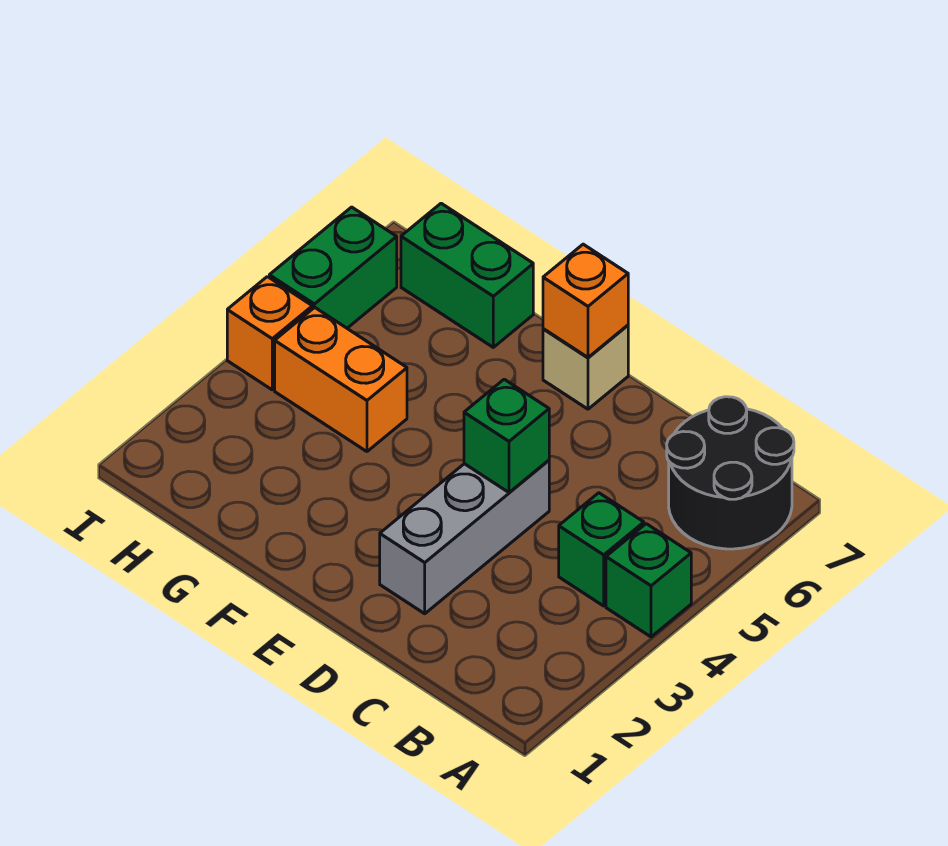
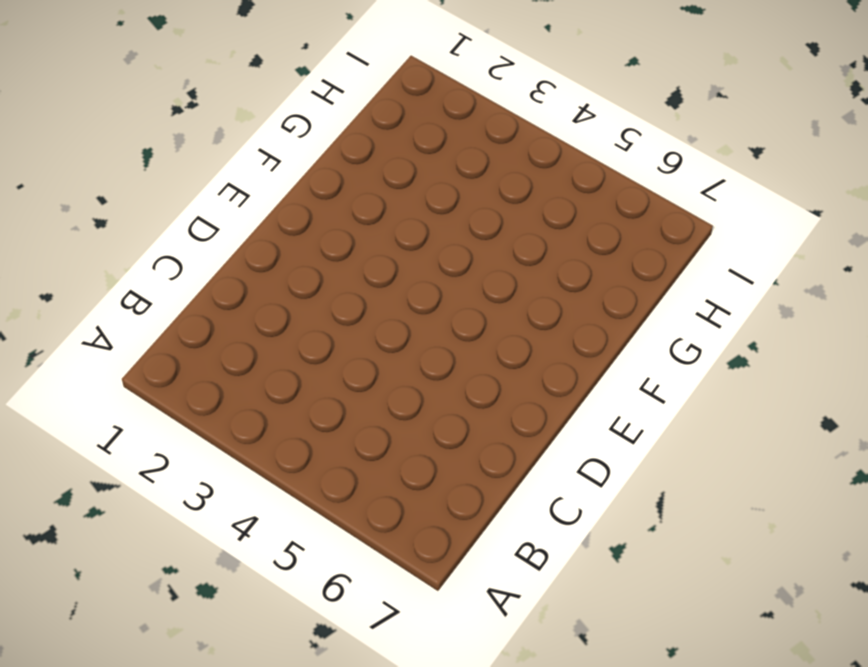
none -> green 1x1 brick [606,524,691,637]
none -> black 2x2 round brick [667,397,794,549]

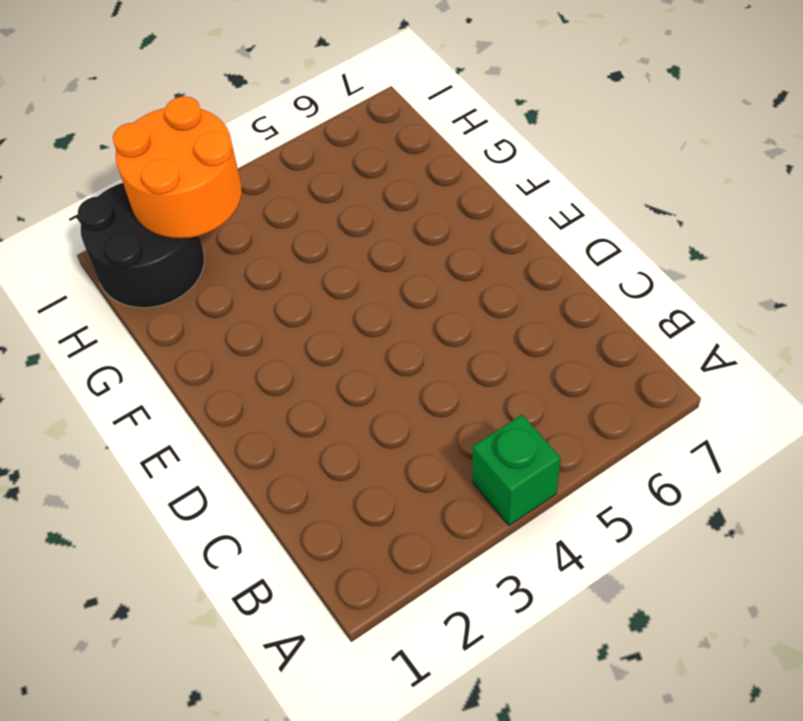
black 2x2 round brick [78,183,204,308] -> black 2x2 round brick moved to [667,397,794,549]
orange 2x2 round brick [113,96,242,239] -> none
none -> green 1x1 brick [559,493,644,606]
none -> grey 1x3 brick [380,460,549,614]

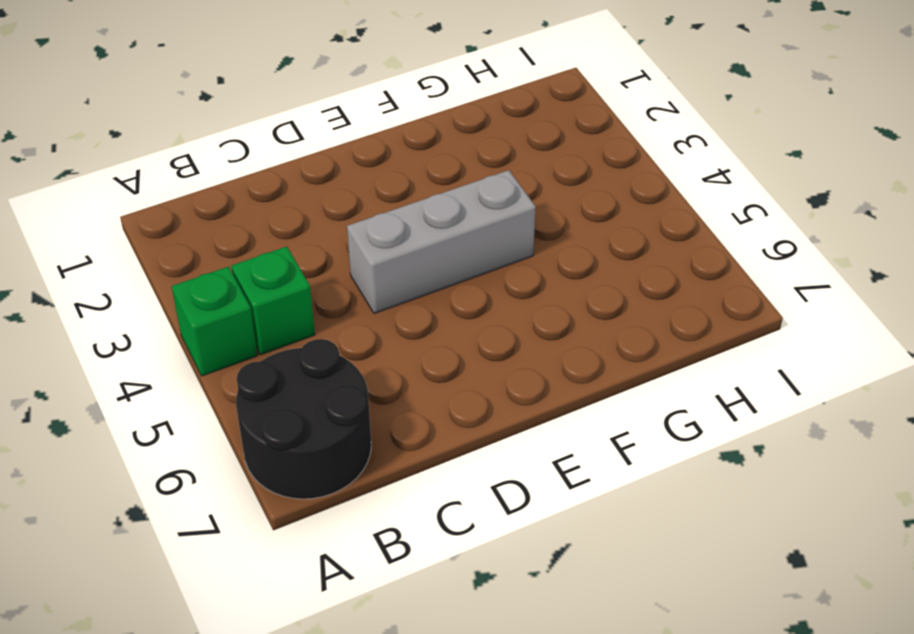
grey 1x3 brick [347,170,536,314] -> grey 1x3 brick turned to [380,460,549,614]
none -> tan 1x1 brick [543,325,628,409]
none -> orange 1x2 brick [275,307,407,451]

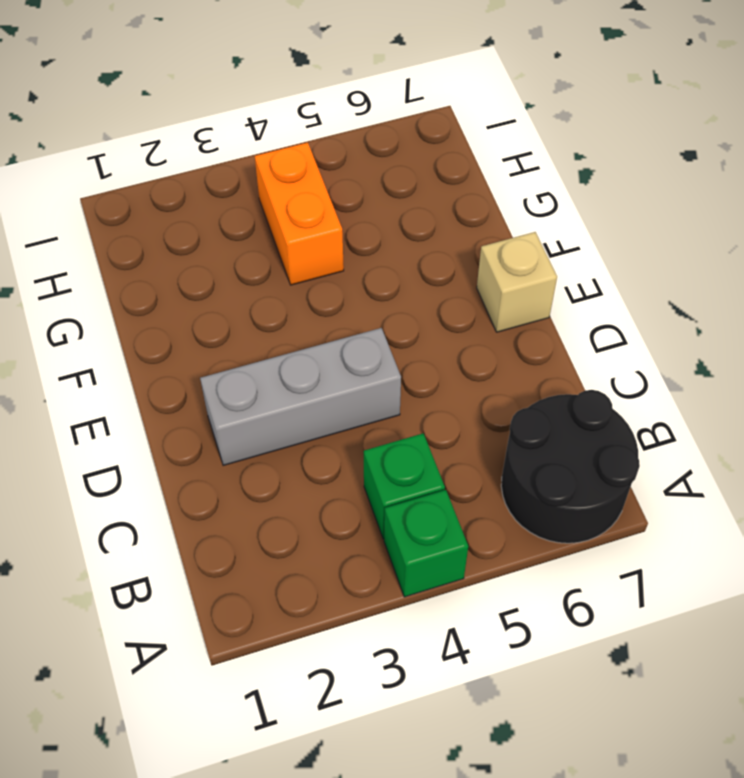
none -> green 1x2 brick [401,203,533,347]
none -> orange 1x1 brick [227,277,312,390]

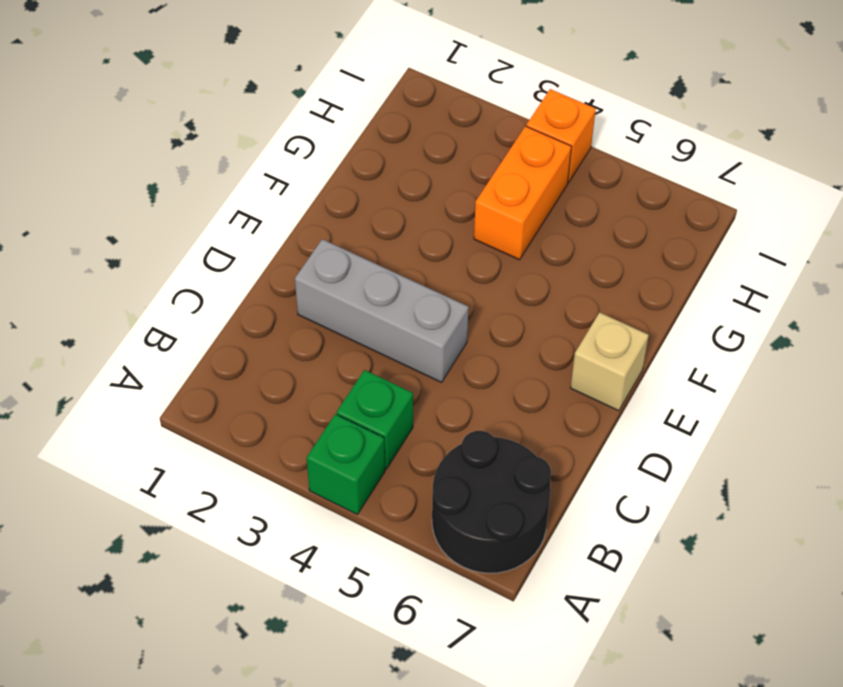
none -> green 1x2 brick [401,203,533,347]
none -> green 1x2 brick [269,207,397,328]

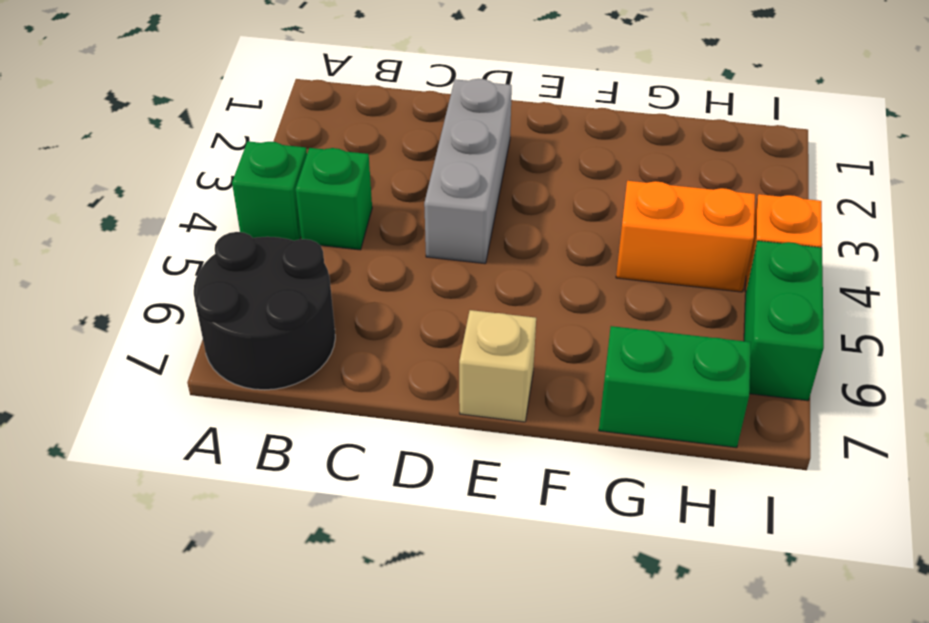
none -> green 1x1 brick [464,379,549,492]
none -> orange 1x1 brick [543,244,628,357]

